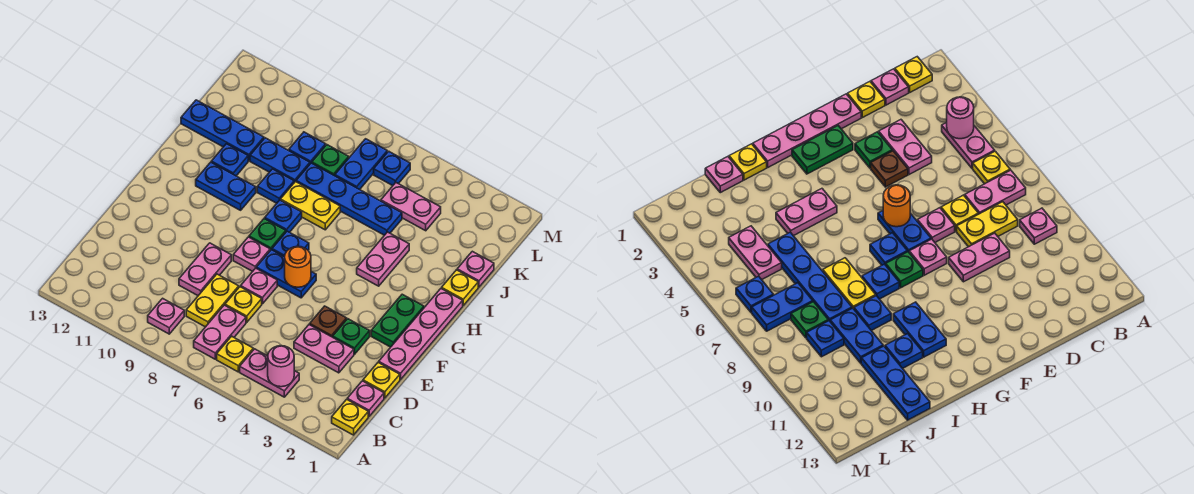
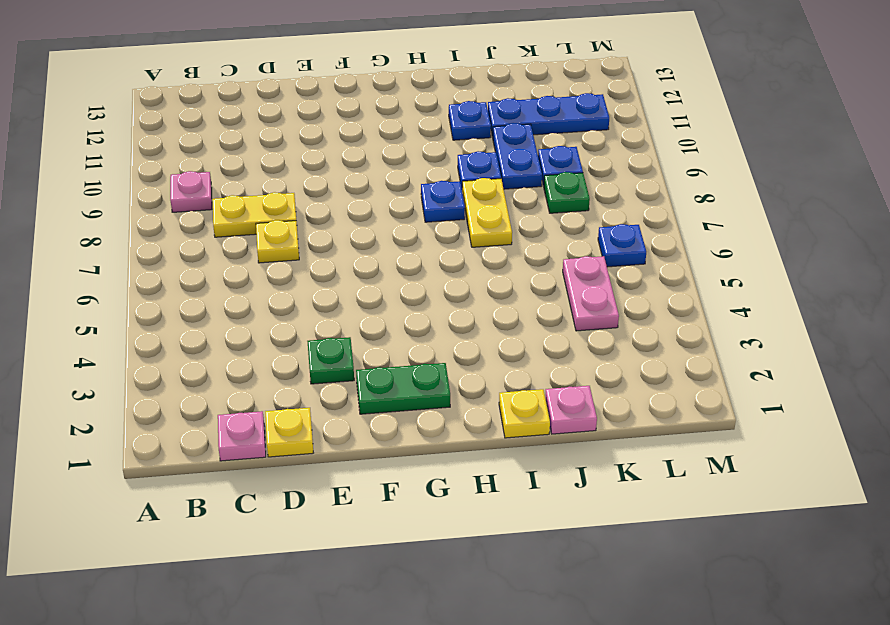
blue 1x3 plate [488,93,609,137] -> blue 1x3 plate turned to [181,100,264,161]
none -> yellow 1x1 plate [332,399,368,435]
none -> pink 1x2 plate [240,349,299,397]
none -> yellow 1x1 plate [217,336,253,372]
none -> pink 1x2 plate [194,305,246,359]

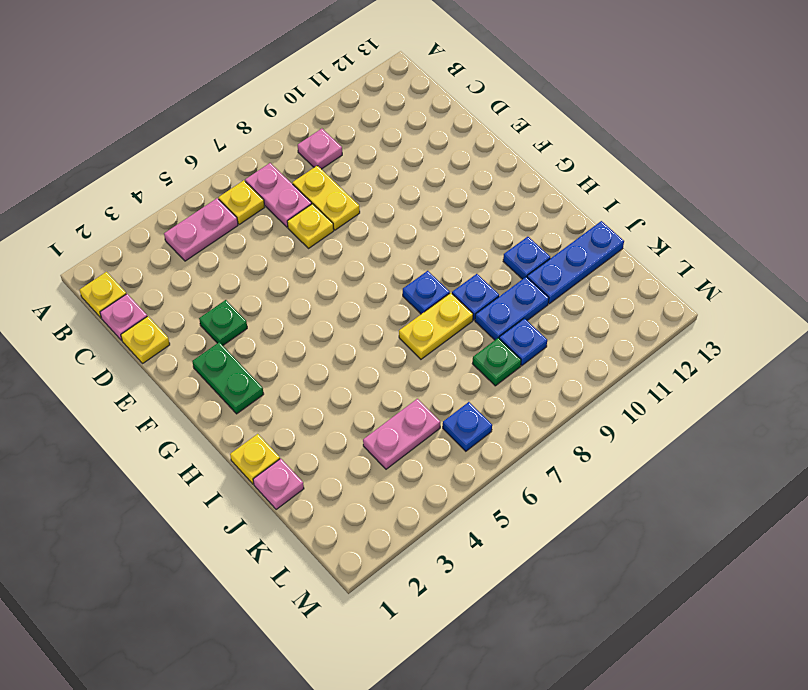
none -> pink 1x2 plate [294,325,354,373]
none -> pink 1x2 plate [179,243,231,296]
none -> pink 1x4 plate [379,289,463,380]
none -> brown 1x1 plate [310,306,347,337]

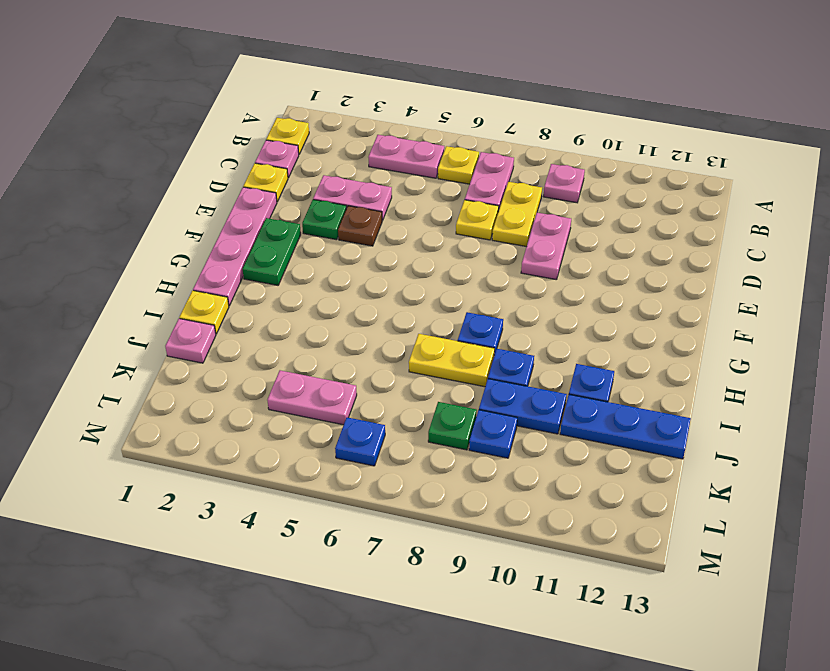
none -> pink 1x1 plate [241,268,277,304]
none -> blue 1x2 plate [256,250,316,298]
none -> pink 1x1 plate [233,237,270,271]
none -> blue 1x1 plate [272,231,309,257]

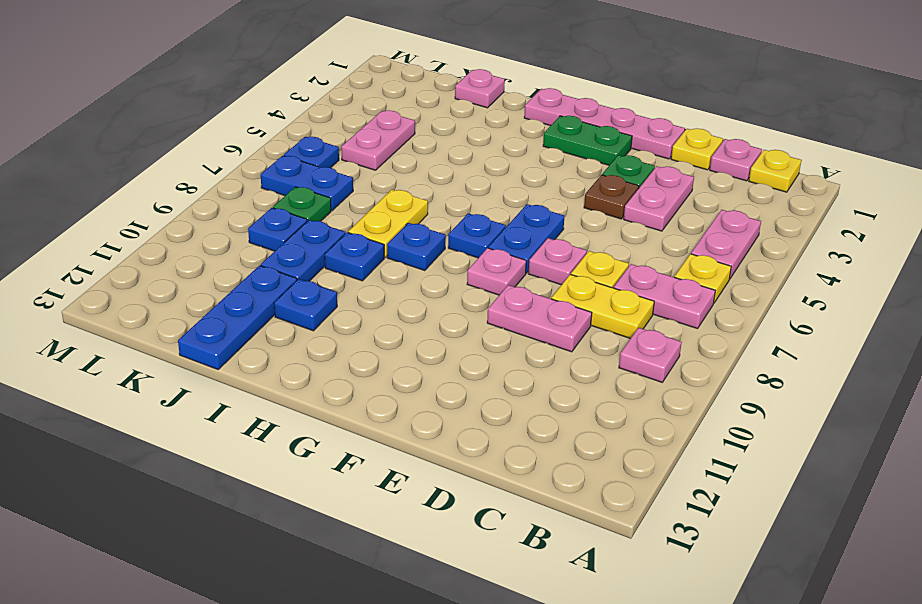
none -> green 1x1 plate [249,219,286,250]
none -> pink 1x2 plate [357,232,409,286]
none -> blue 1x2 plate [196,162,256,210]
none -> yellow 1x1 plate [442,270,478,305]

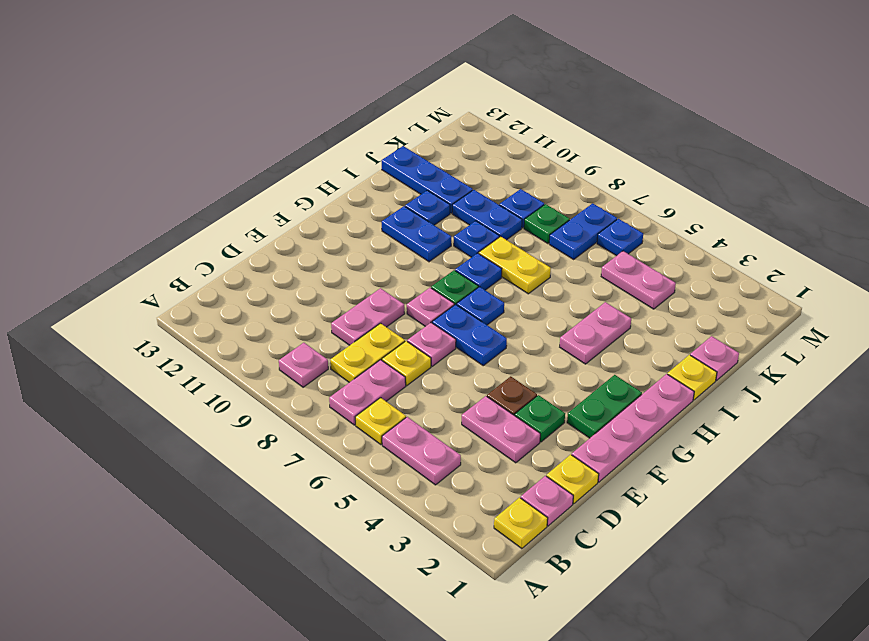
none -> blue 1x4 plate [296,163,402,235]
none -> pink 1x1 round brick [268,346,294,387]
none -> orange 1x1 round brick [285,246,311,287]

